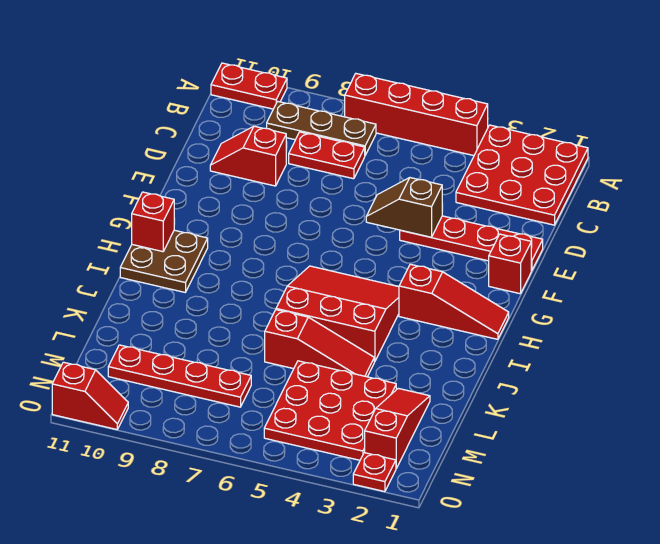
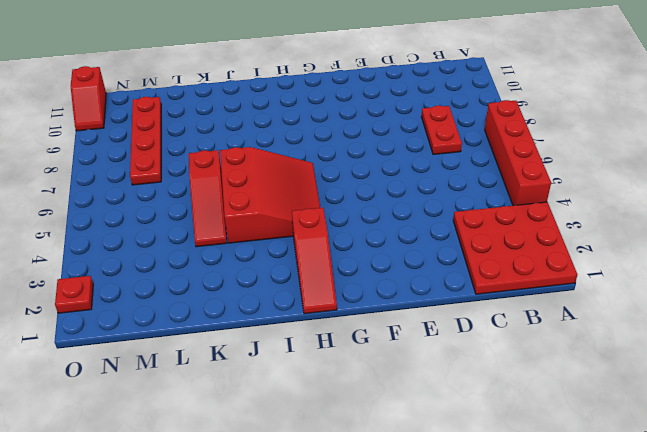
none -> red 1x2 plate [211,63,287,109]
none -> brown 1x3 plate [267,101,376,155]
none -> red 1x2 slope [210,126,286,186]

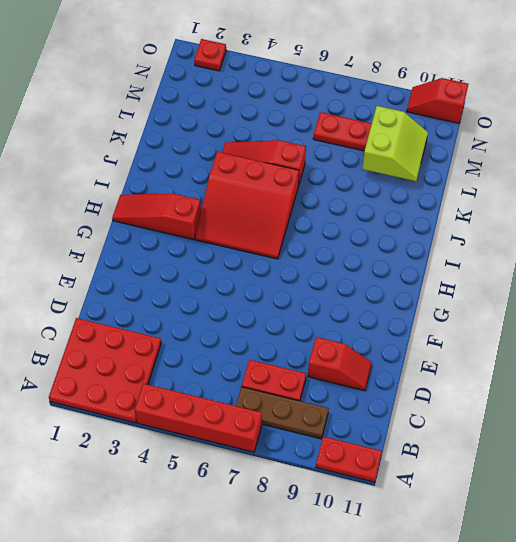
lime 2x2 slope [362,106,428,181] -> none
none -> red 1x4 plate [400,216,543,271]
none -> red 1x1 brick [489,234,531,294]
none -> brown 2x2 plate [120,230,208,292]

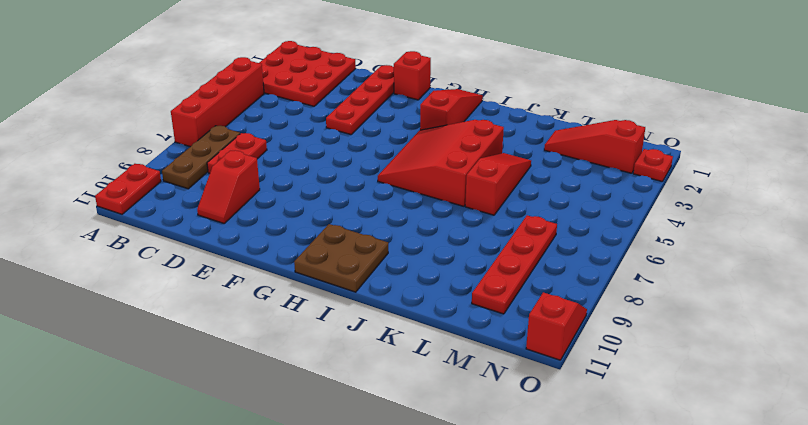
none -> red 3x3 plate [264,361,396,460]
none -> brown 1x2 slope [366,178,442,237]
none -> red 1x1 brick [132,192,174,252]

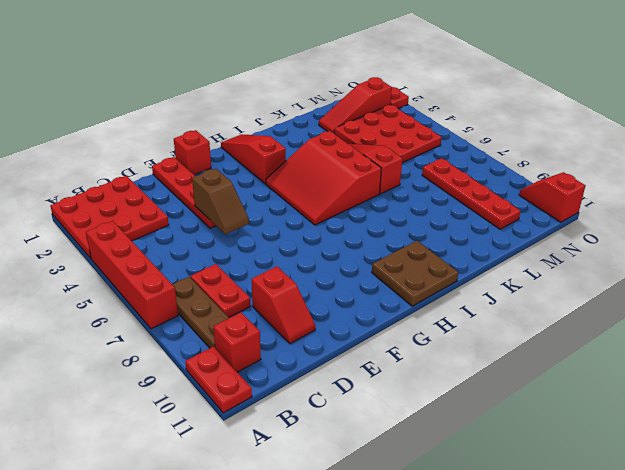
red 1x1 brick [213,312,261,372] -> red 1x1 brick moved to [132,192,174,252]

